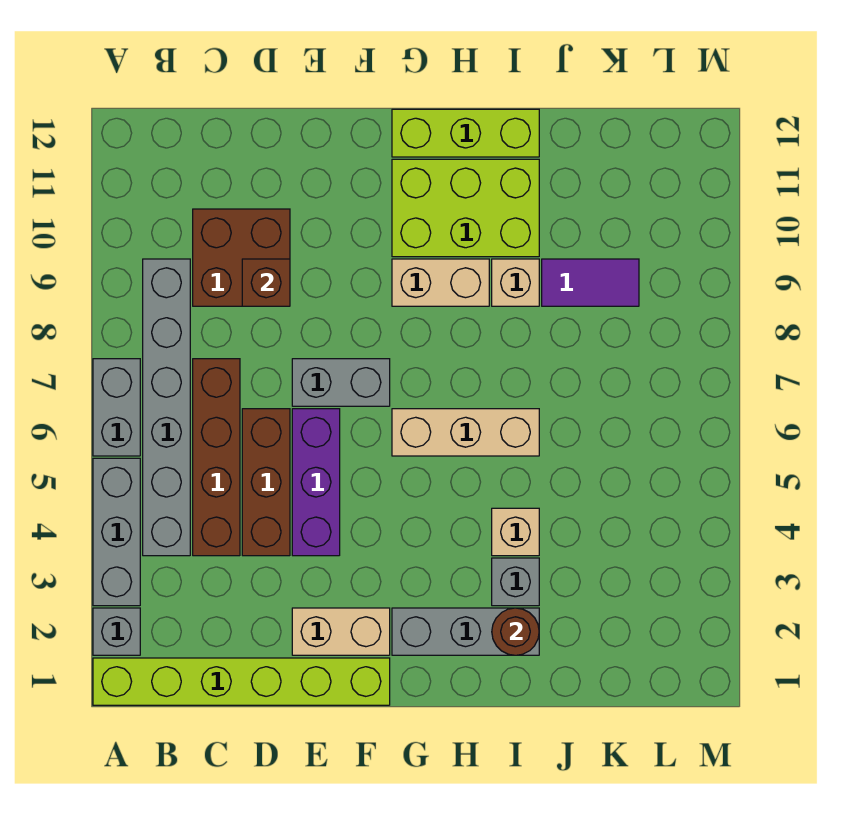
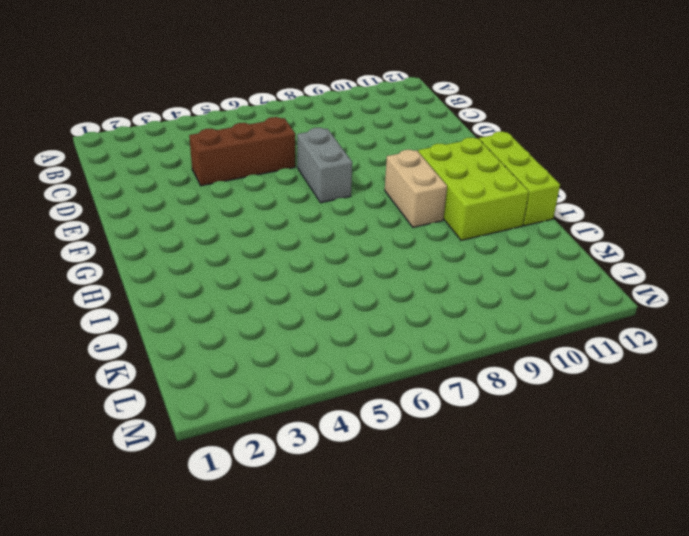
none -> lime 1x6 brick [93,658,390,705]
none -> grey 1x1 brick [93,608,140,655]
none -> grey 1x3 brick [93,458,140,606]

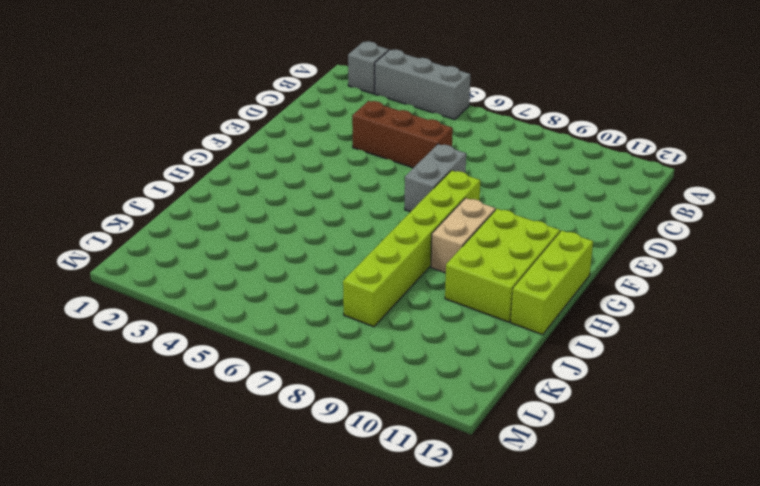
lime 1x6 brick [343,170,480,327] -> lime 1x6 brick moved to [93,658,390,705]
none -> grey 1x2 brick [93,359,140,456]
none -> grey 1x6 brick [143,259,190,556]
none -> brown 1x4 brick [193,359,240,556]

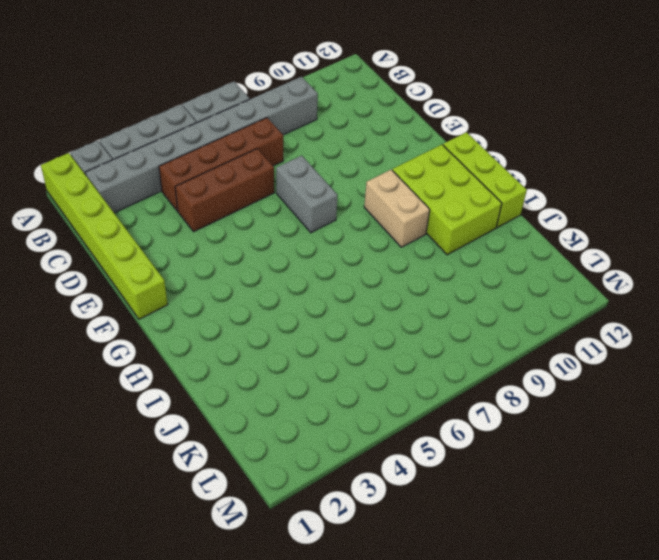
grey 1x8 brick [85,77,318,213] -> grey 1x6 brick [143,259,190,556]
none -> brown 2x2 brick [193,209,290,306]
none -> tan 1x2 brick [292,608,390,655]
none -> purple 1x3 brick [292,409,340,556]

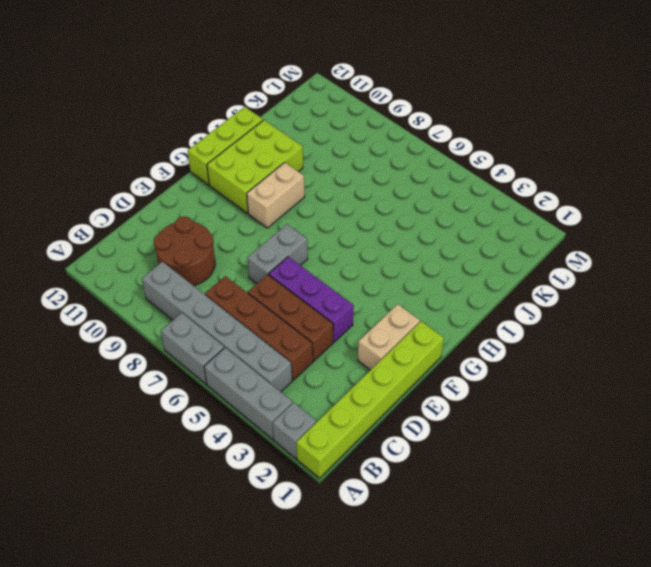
brown 2x2 round brick [154,216,215,286] -> brown 2x2 brick [193,209,290,306]
none -> grey 1x3 brick [392,608,539,655]
none -> tan 1x3 brick [392,409,539,456]
none -> grey 1x1 brick [492,558,539,606]

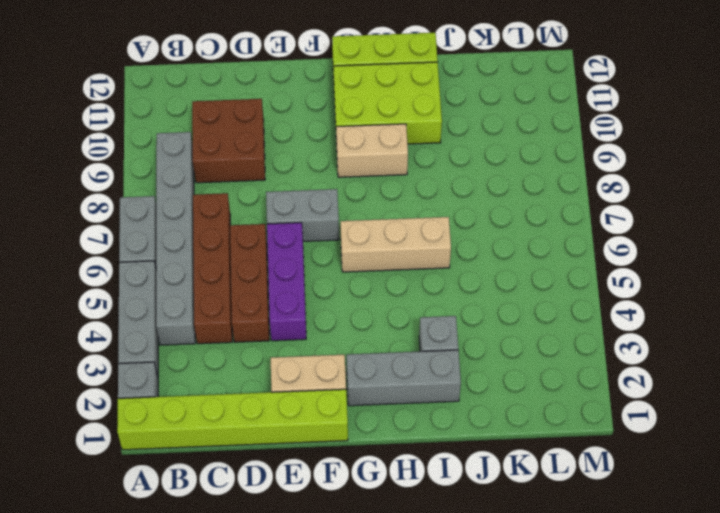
none -> tan 1x1 brick [492,508,539,556]
none -> tan 1x1 brick [492,259,539,306]
none -> purple 1x2 tile [542,259,639,306]

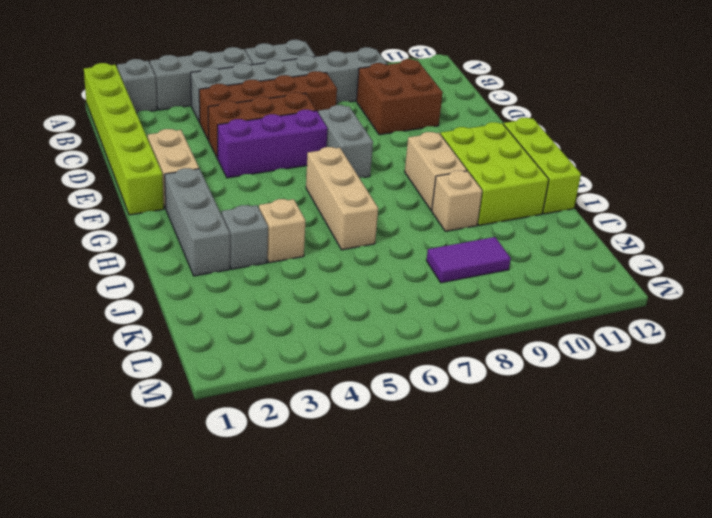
purple 1x2 tile [426,237,511,283] -> purple 1x2 tile turned to [542,259,639,306]
none -> brown 1x1 brick [242,259,290,306]
none -> brown 1x1 round brick [492,608,539,655]

